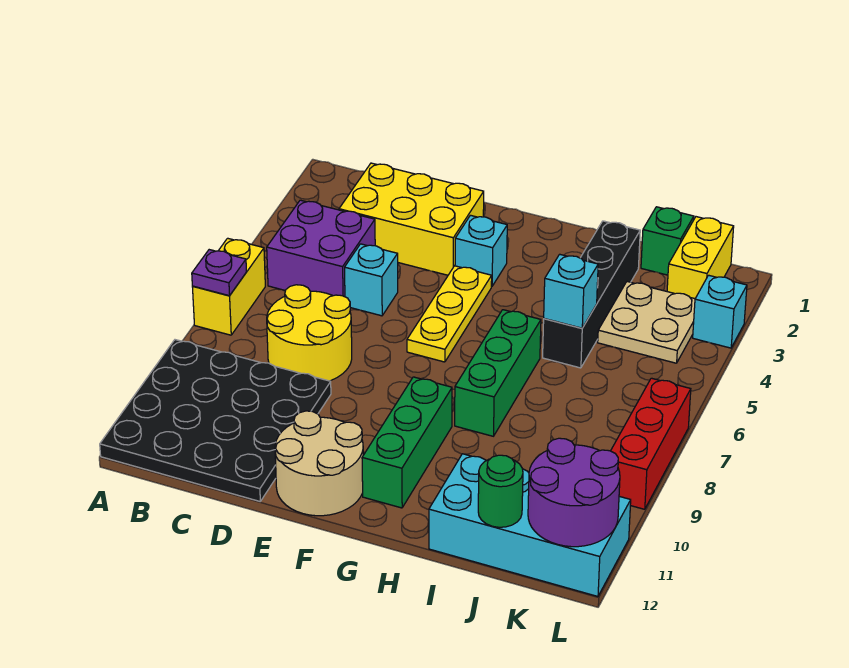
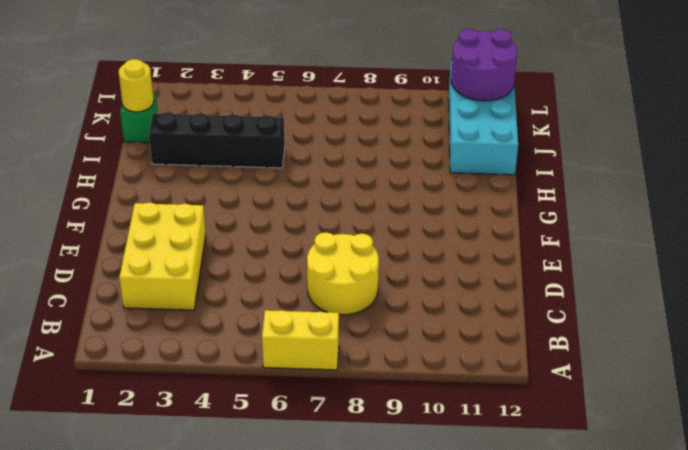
yellow 1x1 round brick [119,59,154,112] -> none
none -> black 4x4 plate [100,340,331,501]
none -> purple 2x2 brick [267,200,375,297]
none -> cyan 1x1 brick [345,244,398,316]

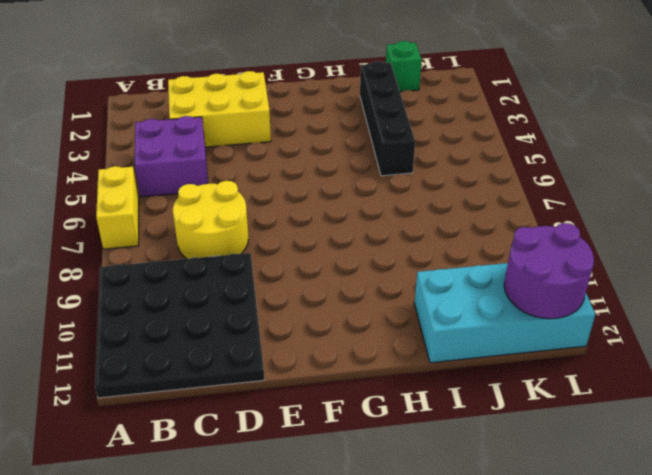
none -> cyan 1x1 brick [345,244,398,316]
none -> tan 2x2 round brick [275,411,363,516]
none -> cyan 1x1 brick [455,215,507,287]

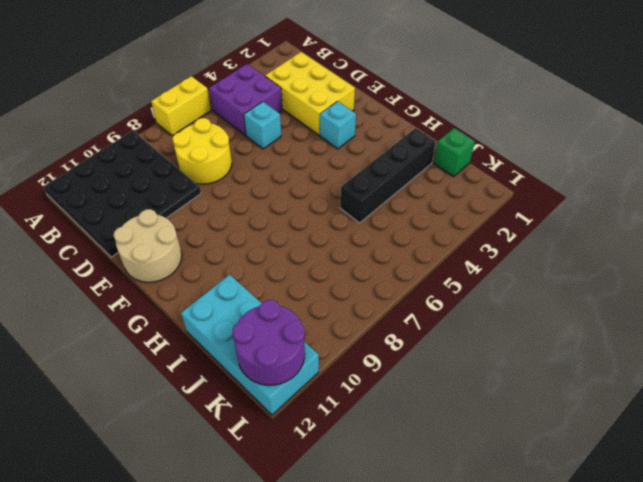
none -> yellow 1x3 plate [407,266,492,362]
none -> green 1x3 brick [362,377,452,508]
none -> green 1x3 brick [455,310,541,436]

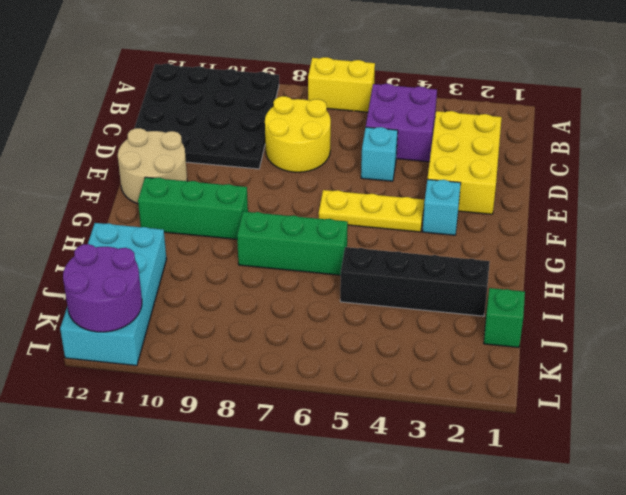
none -> tan 2x2 plate [598,282,695,363]
none -> yellow 1x2 brick [667,217,734,299]
none -> cyan 1x1 brick [693,275,747,348]

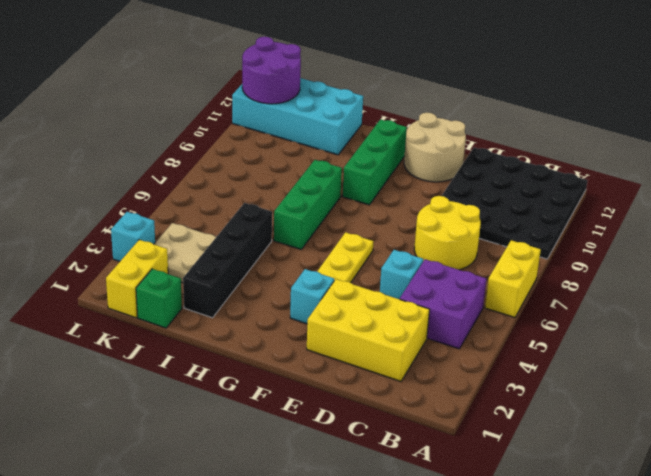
none -> red 1x3 brick [611,378,691,509]
none -> purple 1x1 plate [192,250,246,296]
none -> cyan 1x1 brick [544,254,598,328]

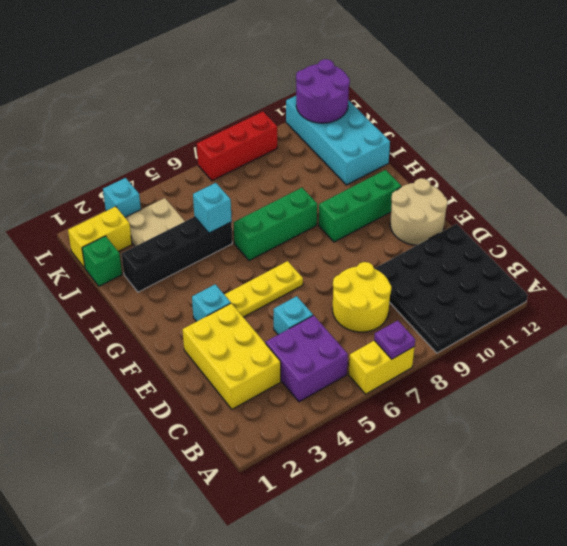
none -> green 1x1 round brick [478,455,523,527]

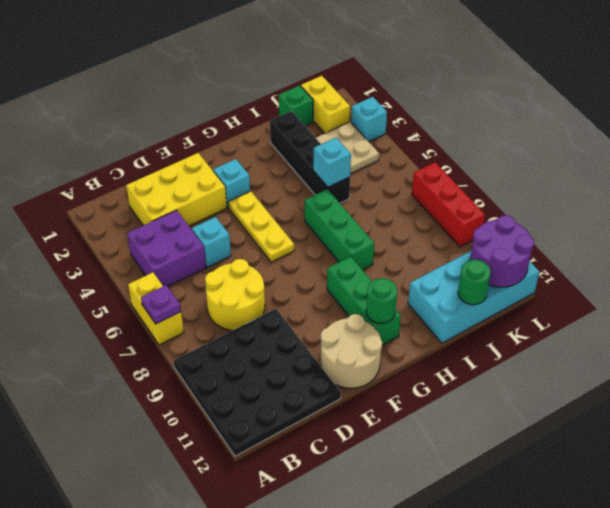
green 1x1 round brick [366,278,397,324] -> none

